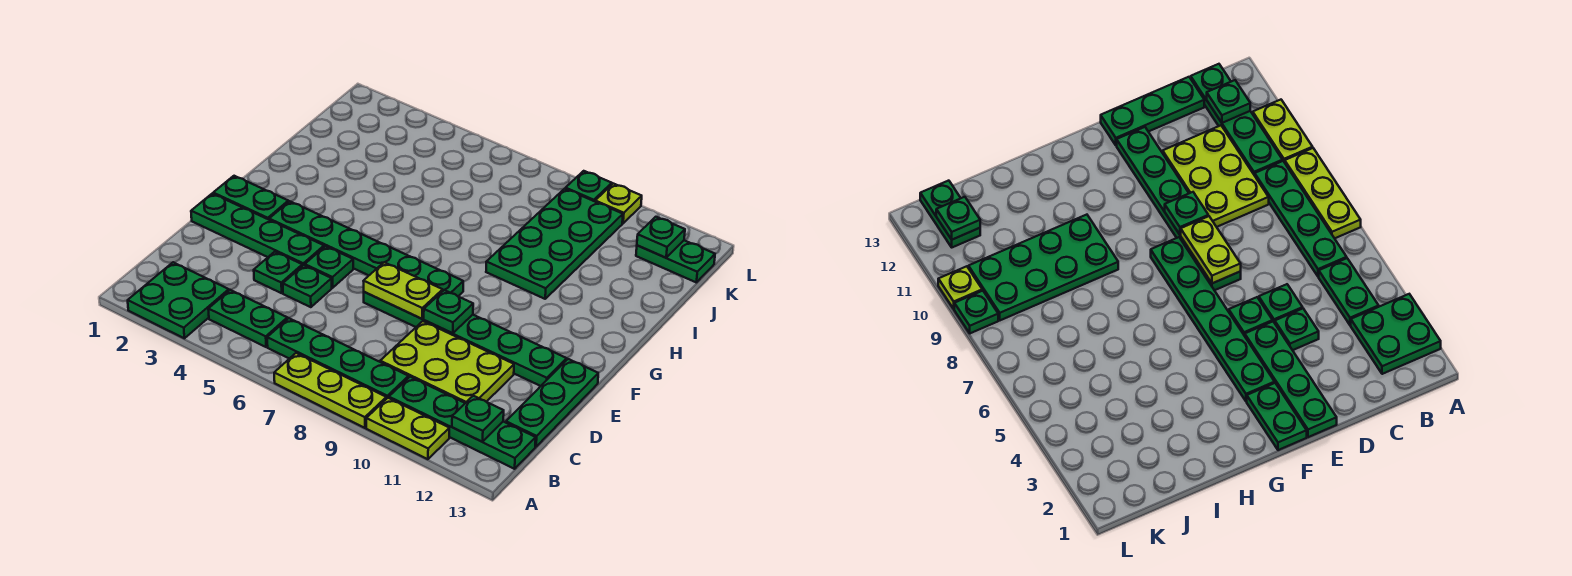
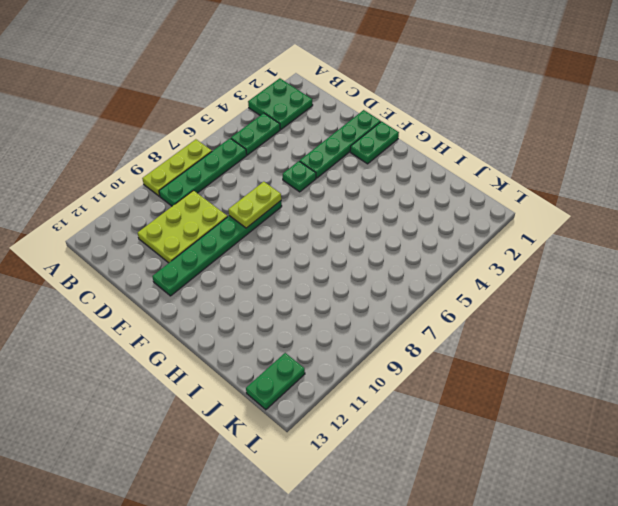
none -> lime 1x2 plate [366,398,449,459]
none -> green 1x4 plate [389,377,536,469]
none -> green 1x3 plate [506,359,598,447]

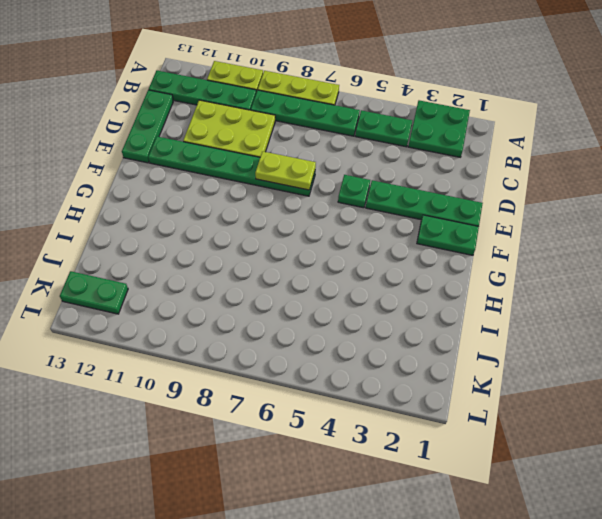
none -> green 1x1 plate [254,252,302,293]
none -> green 1x1 plate [283,265,332,307]
none -> green 1x6 plate [269,201,463,296]

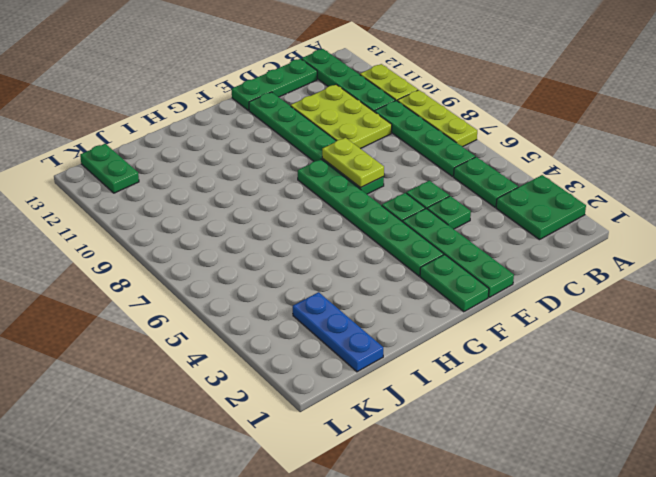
blue 1x3 plate [293,292,383,372] -> none
none -> green 2x4 plate [486,189,623,299]
none -> green 1x1 plate [566,171,612,201]
none -> lime 1x1 plate [595,184,642,223]

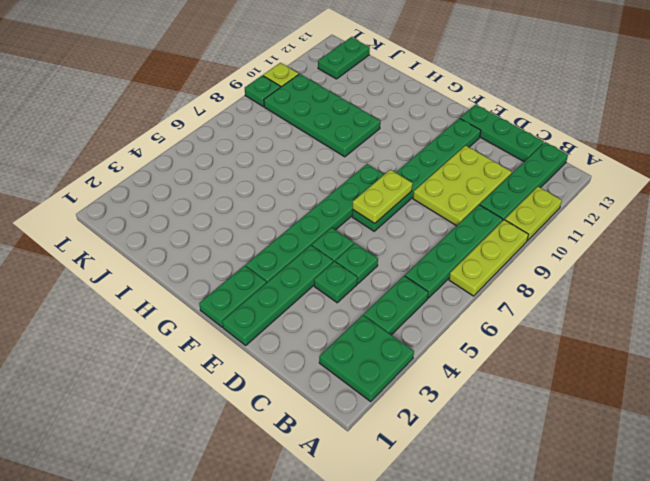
none -> green 1x1 plate [452,396,504,442]
none -> green 1x1 plate [424,290,473,333]
none -> green 1x1 plate [637,217,685,258]

